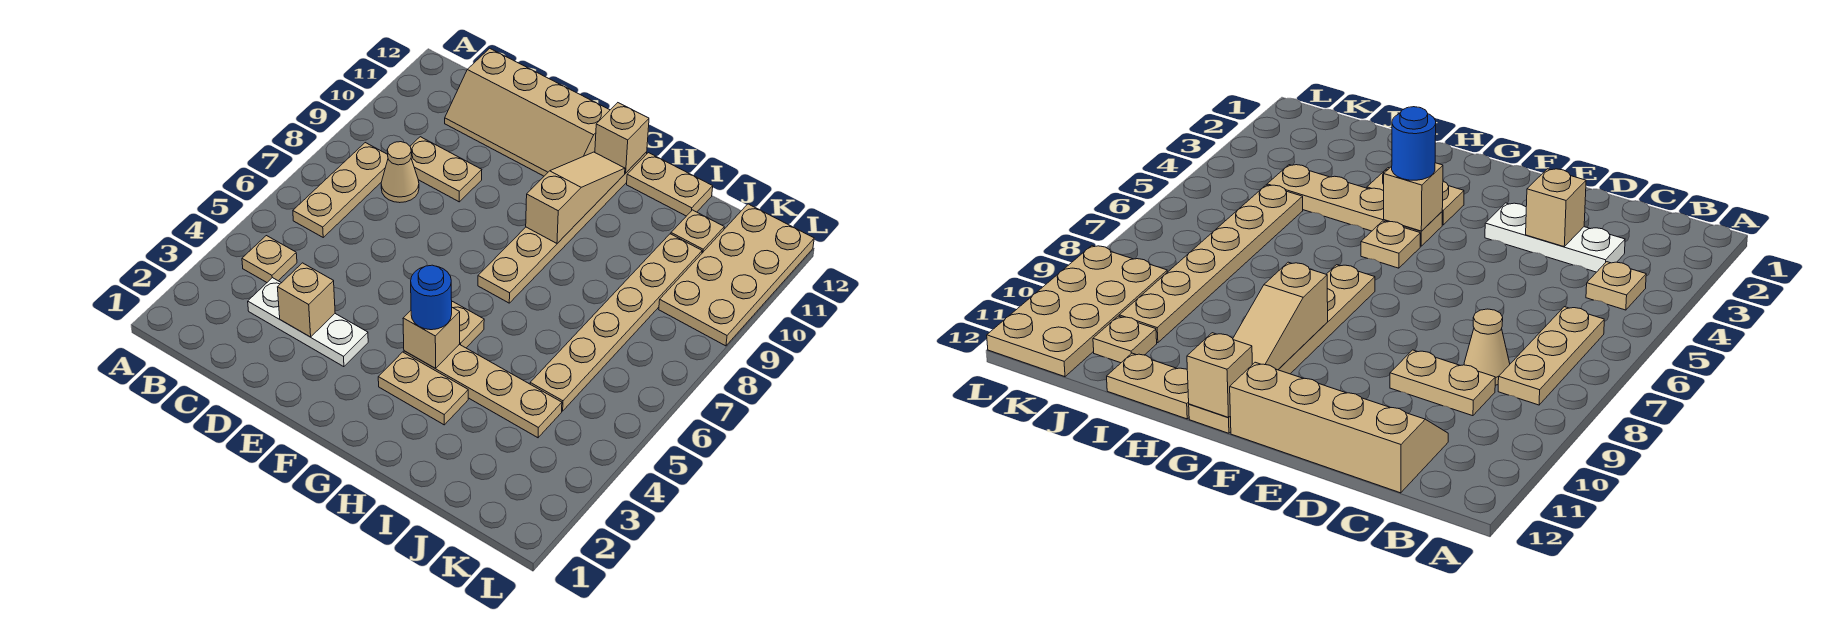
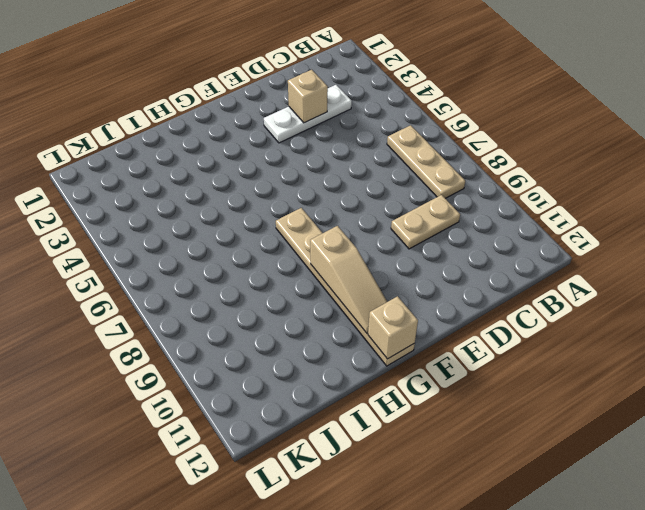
none -> tan 1x1 plate [242,236,297,282]
none -> tan 1x1 cone [381,142,419,203]
none -> tan 2x4 slope [445,48,610,176]

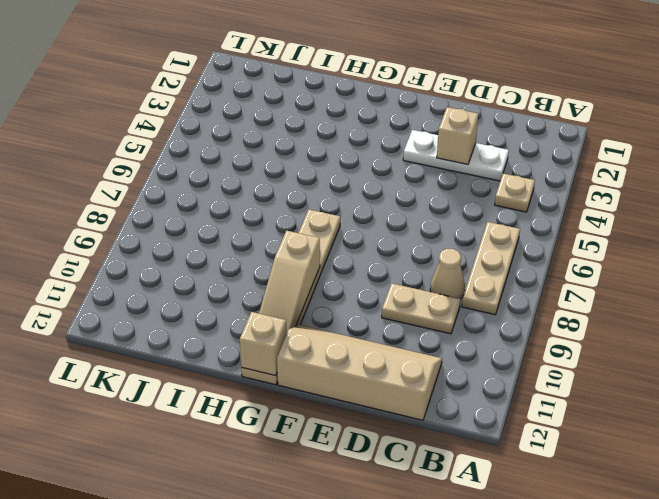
none -> tan 1x2 plate [378,352,468,425]
none -> tan 1x4 plate [404,344,562,438]
none -> tan 1x1 plate [452,302,484,348]

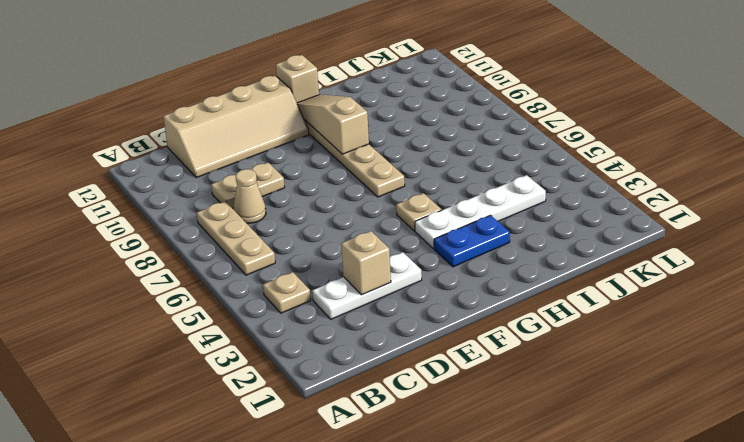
blue 1x2 plate [434,215,510,267] -> tan 1x2 plate [378,352,468,425]
white 1x4 plate [415,175,546,249] -> tan 1x4 plate [404,344,562,438]
none -> tan 1x2 plate [627,153,713,216]
none -> tan 1x6 plate [530,234,702,411]
none -> tan 1x1 plate [671,210,724,253]

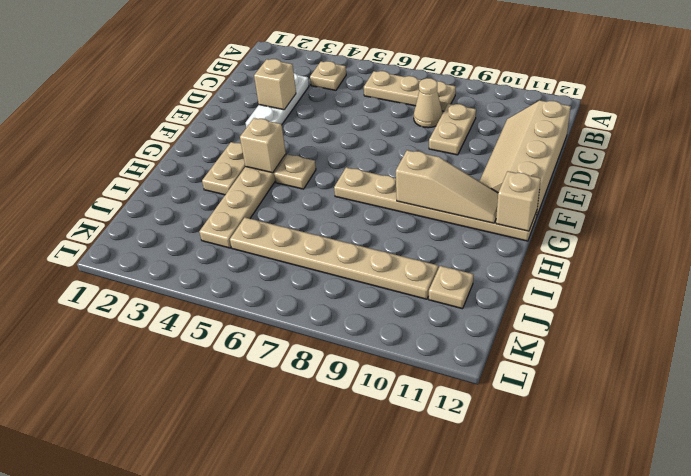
none -> tan 1x2 plate [627,153,713,216]
none -> tan 2x4 plate [659,204,814,346]
none -> blue 1x1 round brick [411,265,452,330]

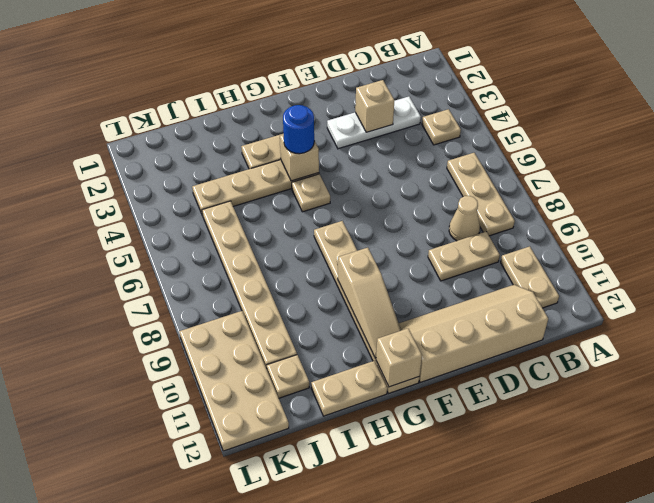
tan 1x2 plate [501,246,559,308] -> none

